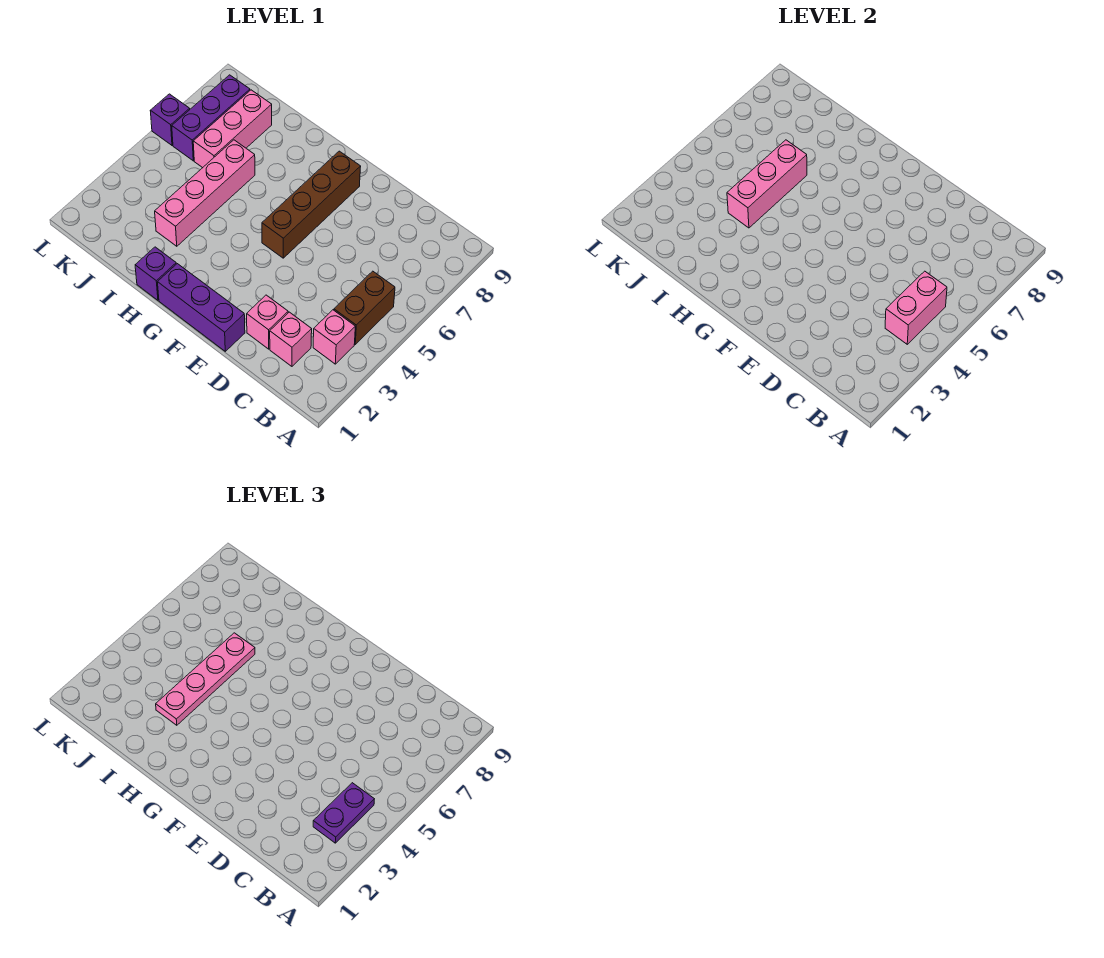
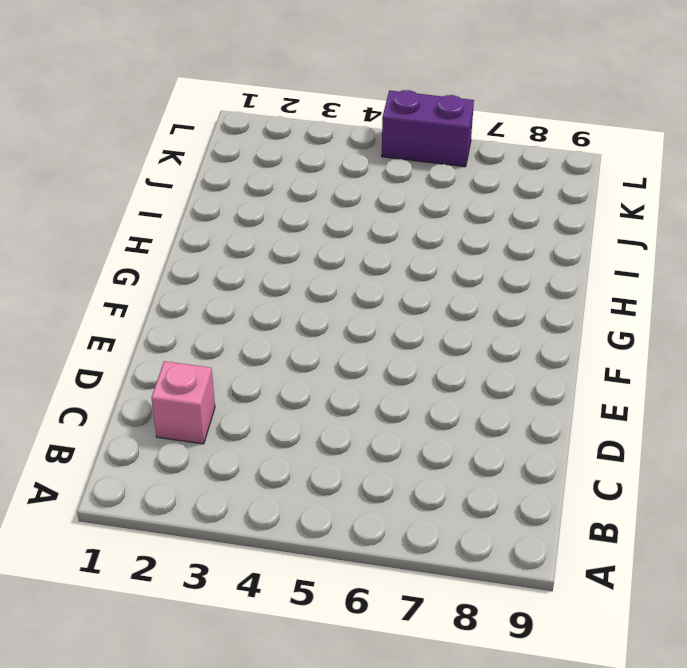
purple 1x2 brick [382,90,474,167] -> purple 1x1 brick [150,94,190,145]
none -> pink 1x1 brick [313,310,355,364]
none -> brown 1x2 brick [334,271,395,344]
none -> pink 1x1 brick [247,295,288,349]

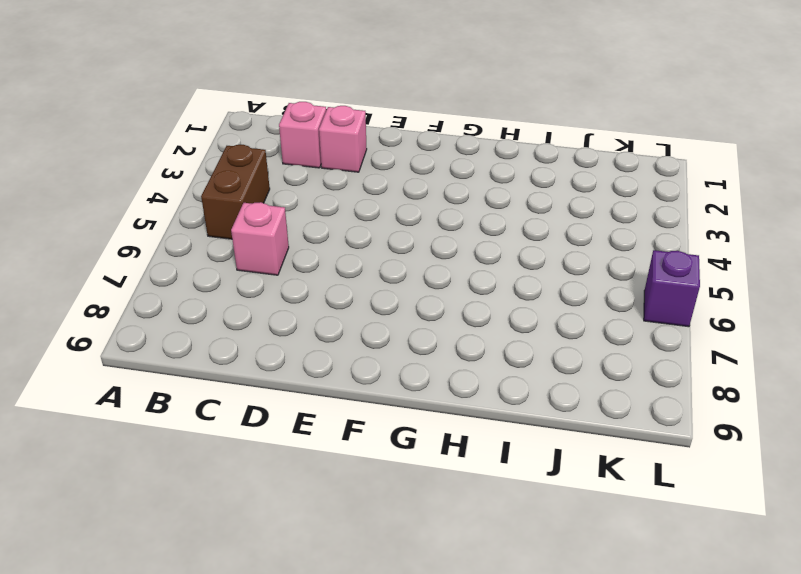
pink 1x1 brick [231,202,289,275] -> pink 1x1 brick moved to [313,310,355,364]
none -> purple 1x3 brick [158,264,245,351]
none -> brown 1x4 brick [262,151,361,258]
none -> purple 1x1 brick [135,247,176,300]

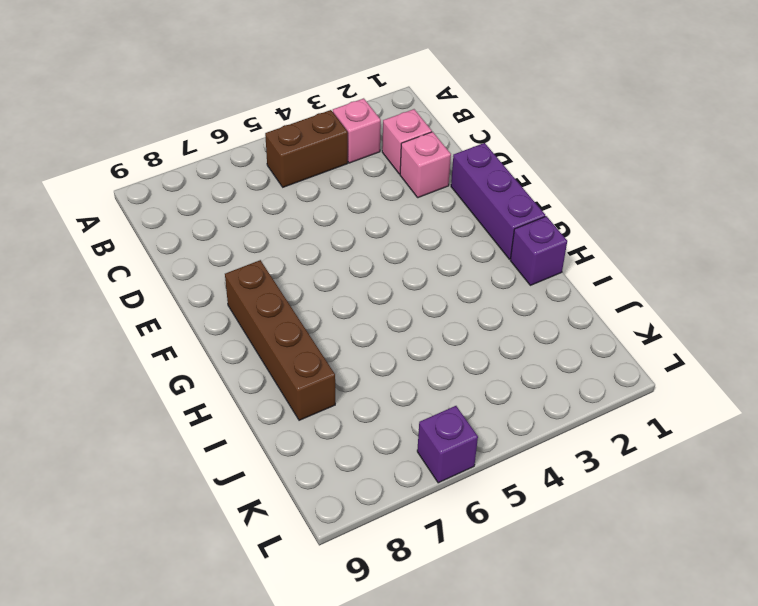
brown 1x4 brick [225,260,335,420] -> brown 1x4 brick turned to [262,151,361,258]
none -> pink 1x4 brick [155,140,255,246]
none -> pink 1x3 brick [193,90,272,168]
none -> purple 1x3 brick [172,75,250,161]

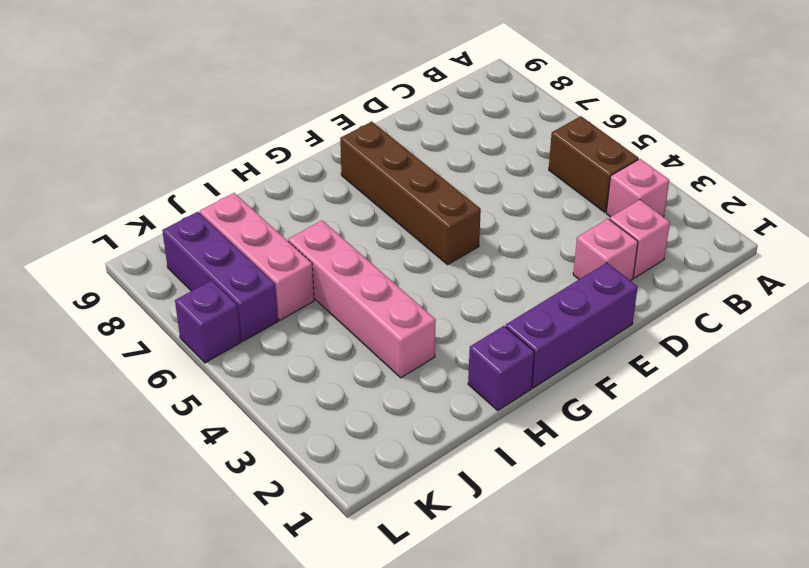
none -> pink 1x2 brick [885,271,947,344]
none -> pink 1x3 brick [727,140,807,228]
none -> purple 1x2 plate [313,783,374,843]

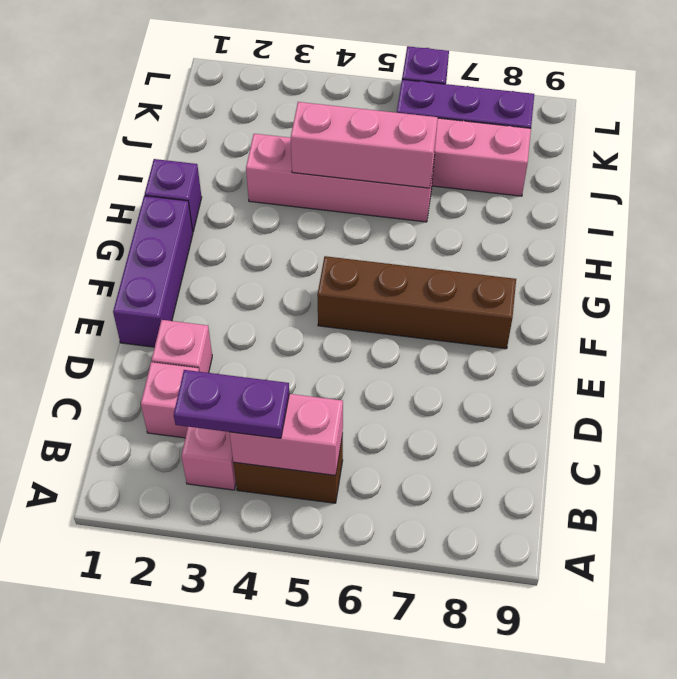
none -> pink 1x4 plate [156,633,255,725]

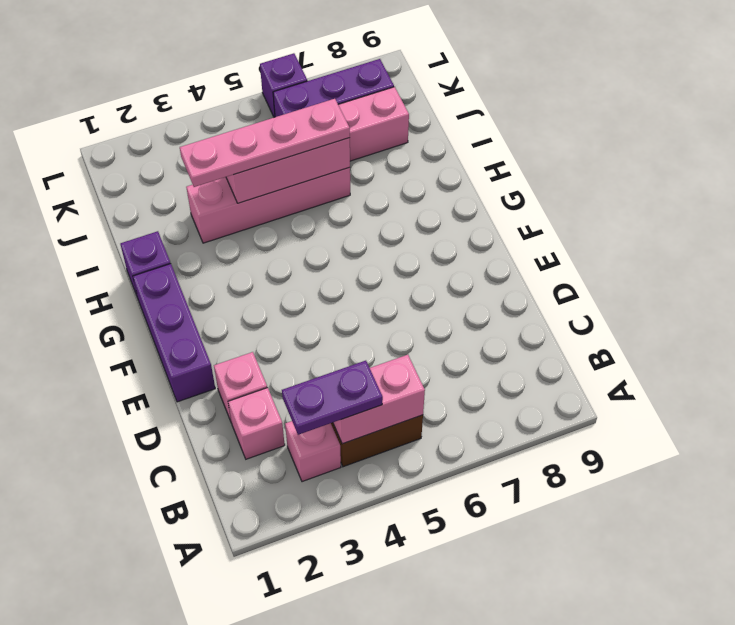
none -> brown 1x4 brick [262,151,361,258]

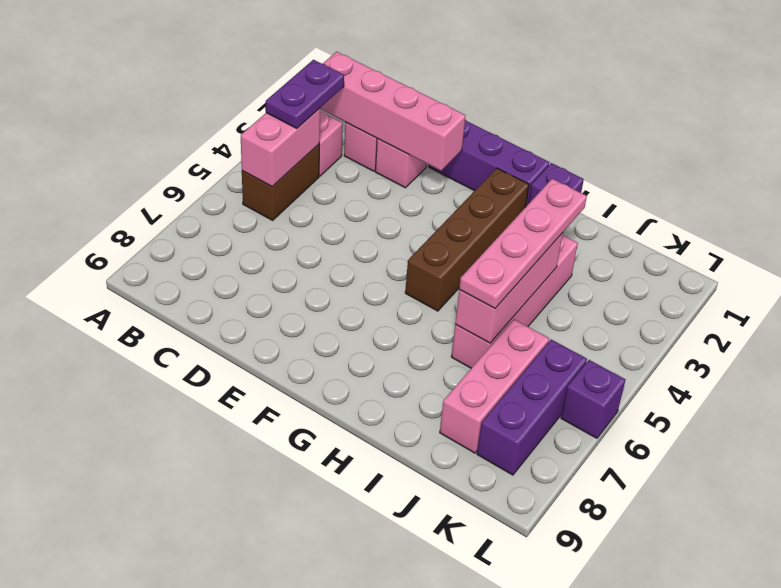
pink 1x4 brick [320,52,466,171] -> none
brown 1x4 brick [405,168,529,311] -> brown 1x4 brick moved to [262,151,361,258]

